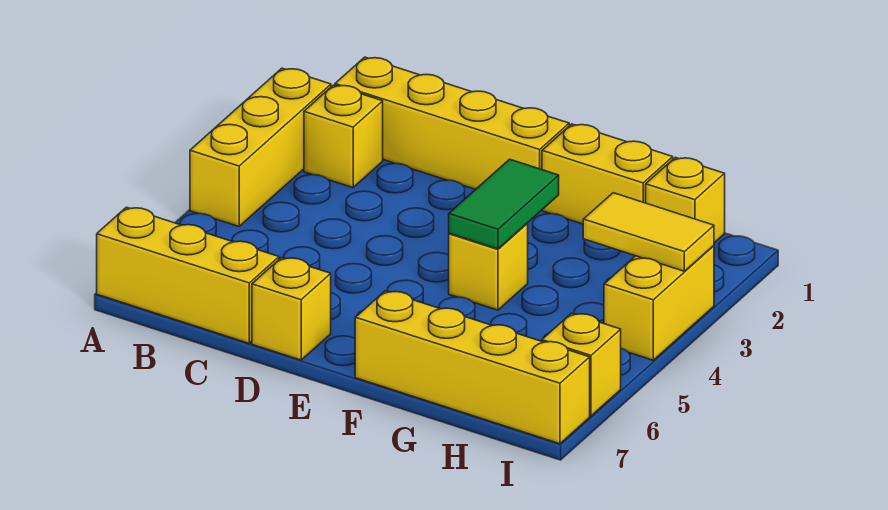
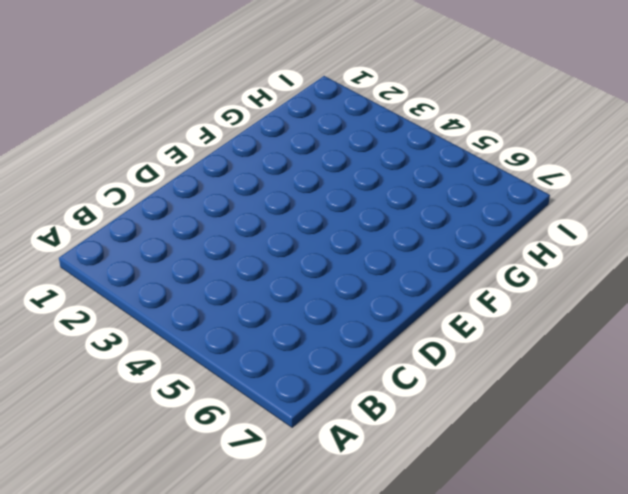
none -> yellow 1x3 brick [190,68,331,226]
none -> yellow 1x3 brick [97,207,279,343]
none -> yellow 1x4 brick [335,57,569,189]

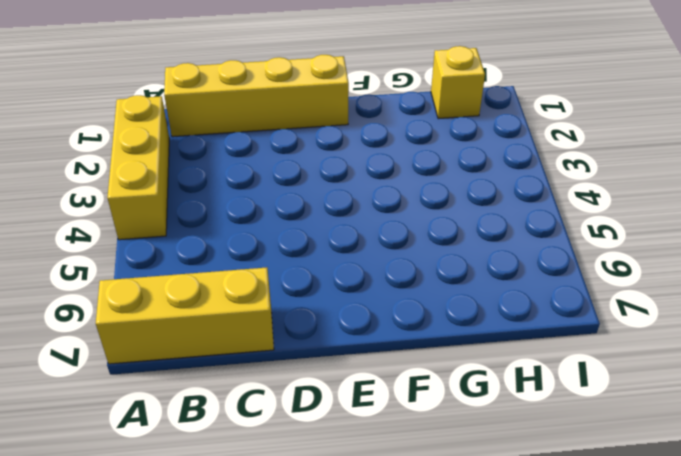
none -> yellow 1x1 brick [304,85,383,188]
none -> yellow 1x1 brick [252,258,331,360]
none -> yellow 1x2 brick [542,124,673,224]

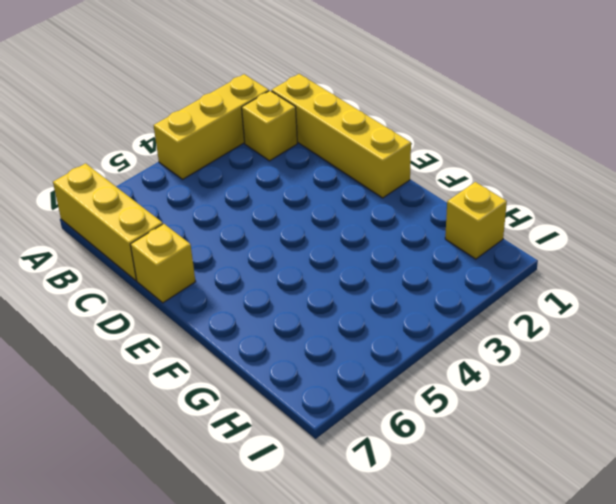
none -> yellow 1x2 brick [542,124,673,224]
none -> yellow 1x1 brick [449,224,528,310]
none -> yellow 1x4 brick [355,291,590,444]

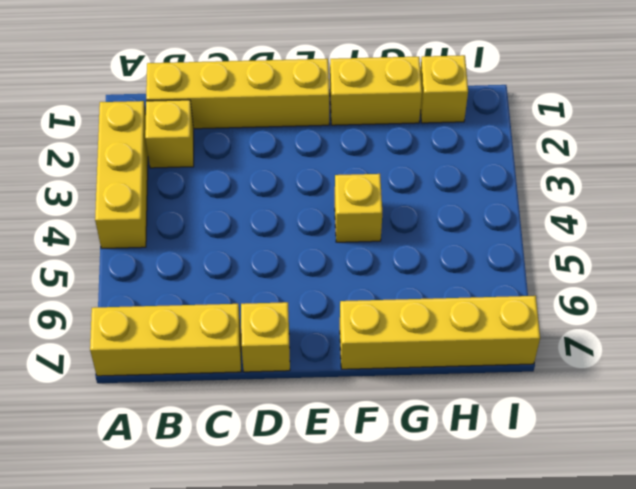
none -> yellow 1x2 brick [604,246,714,360]
none -> yellow 1x1 brick [542,313,621,416]
none -> green 1x2 tile [449,159,559,249]

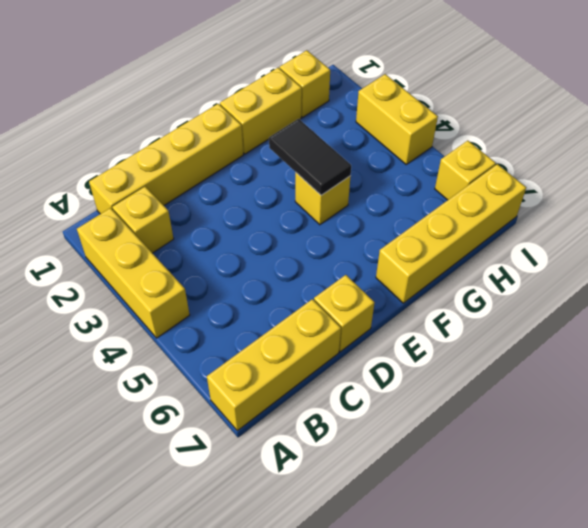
black 1x2 tile [269,119,351,195] -> green 1x2 tile [449,159,559,249]
none -> yellow 1x2 tile [583,193,714,271]

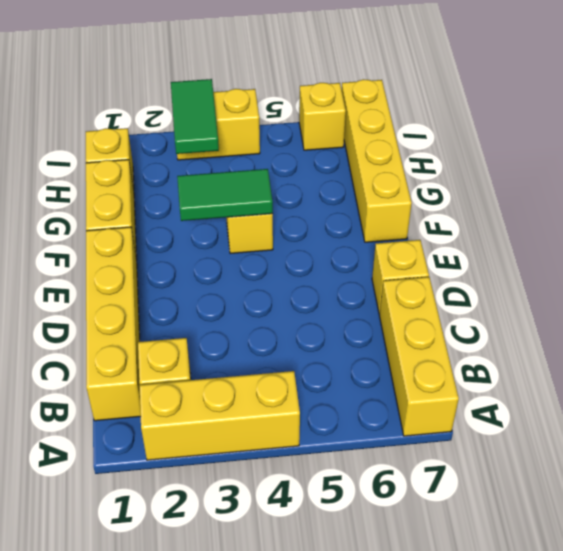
green 1x2 tile [171,79,219,154] -> yellow 1x2 tile [583,193,714,271]

